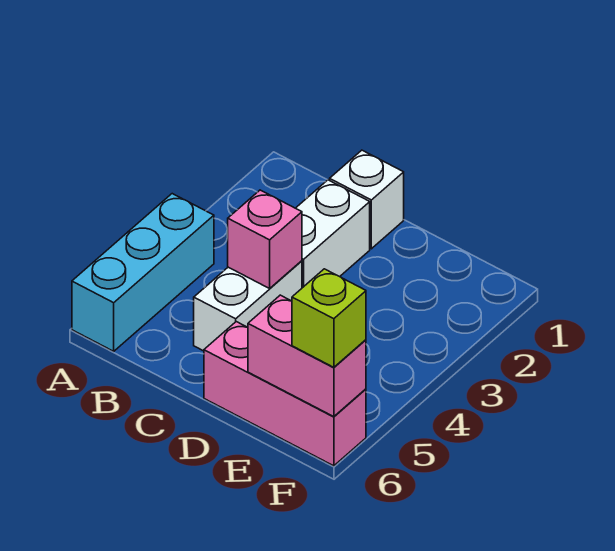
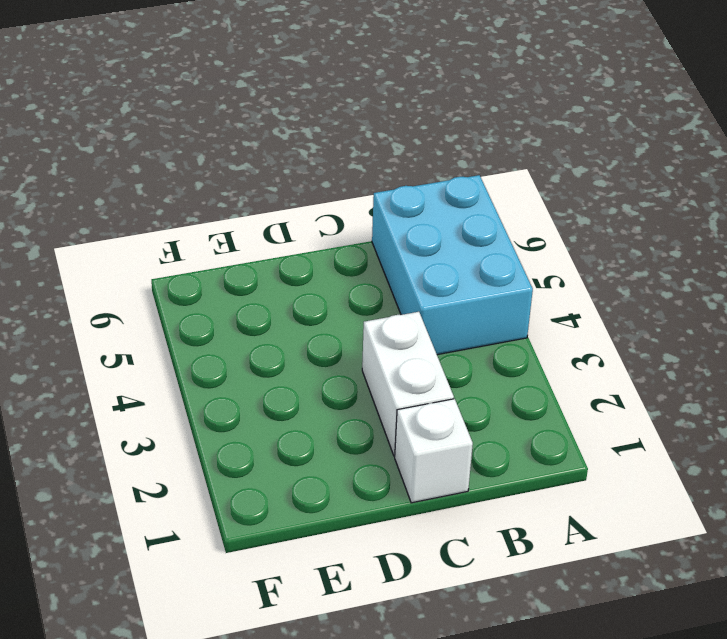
cyan 2x3 brick [372,175,533,355] -> cyan 1x3 brick [72,194,214,351]
none -> white 1x2 brick [194,261,302,351]
none -> pink 1x3 brick [204,322,366,466]

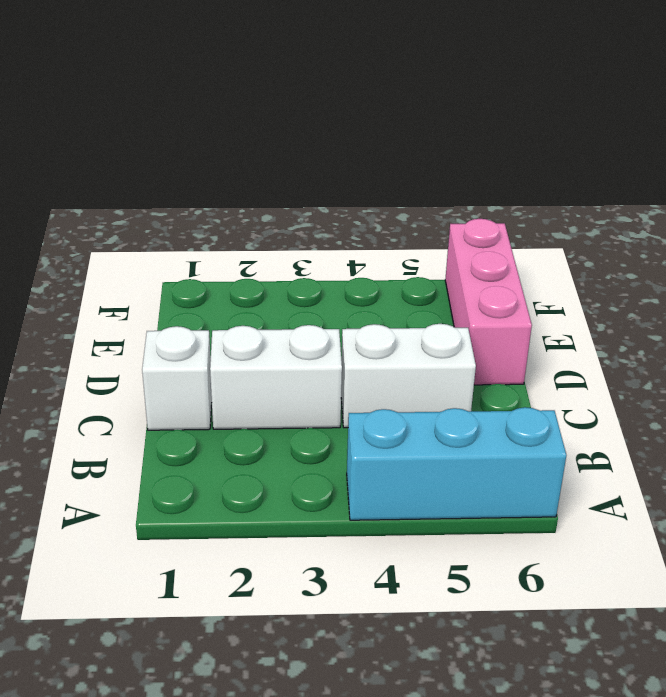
none -> pink 1x1 brick [228,190,302,288]
none -> pink 1x2 brick [248,295,366,417]

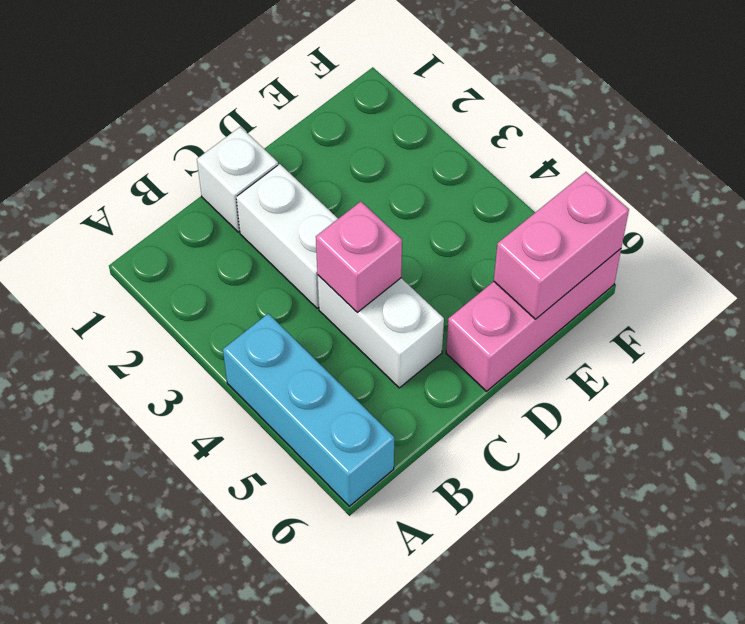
none -> lime 1x1 brick [292,269,366,367]

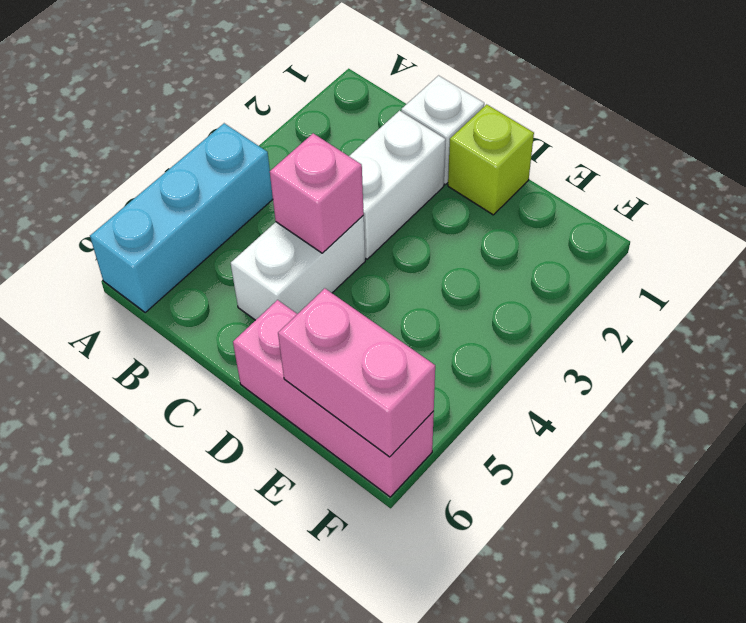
lime 1x1 brick [448,104,534,215] -> lime 1x1 brick moved to [292,269,366,367]

